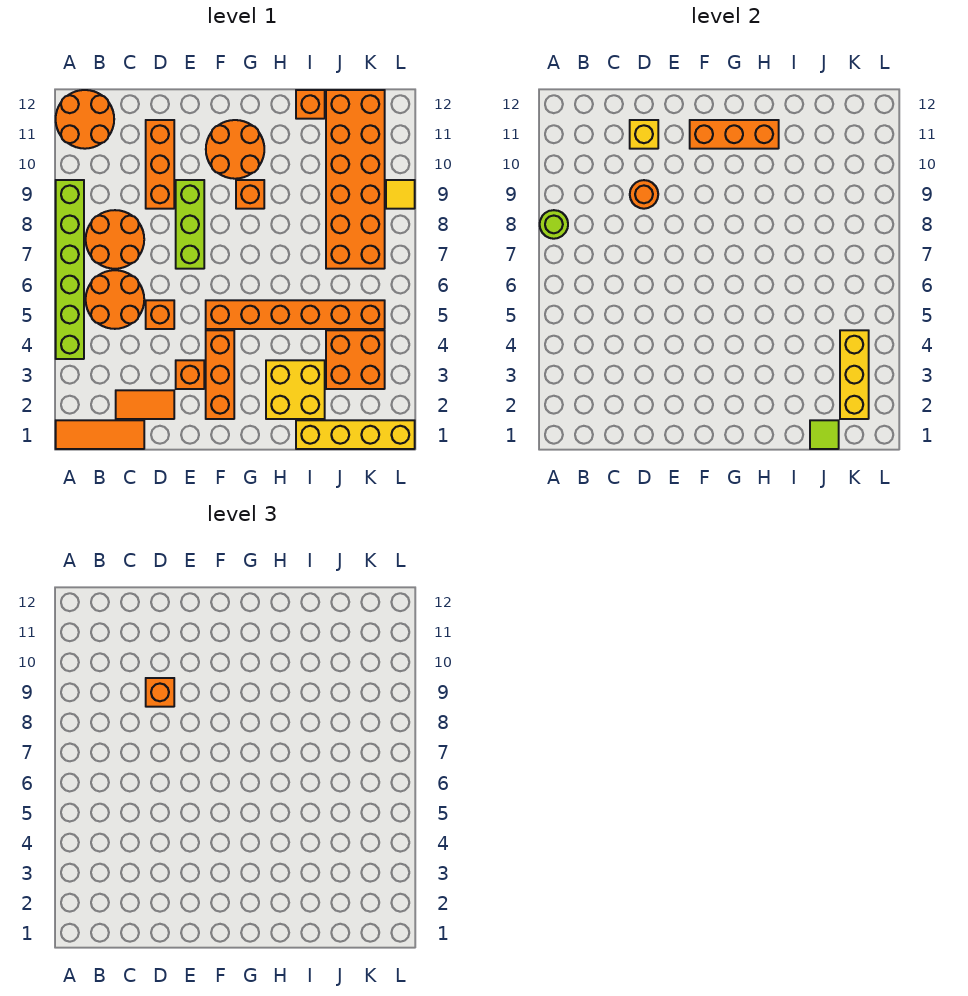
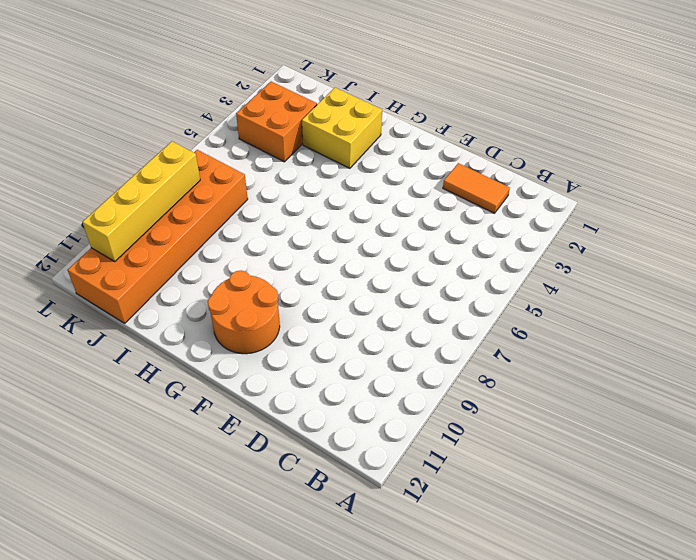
yellow 1x4 brick [83,141,200,261] -> yellow 1x4 brick turned to [296,420,415,449]
none -> orange 1x3 tile [56,420,144,449]
none -> lime 1x6 brick [56,180,84,359]
none -> orange 2x2 round brick [56,90,114,149]

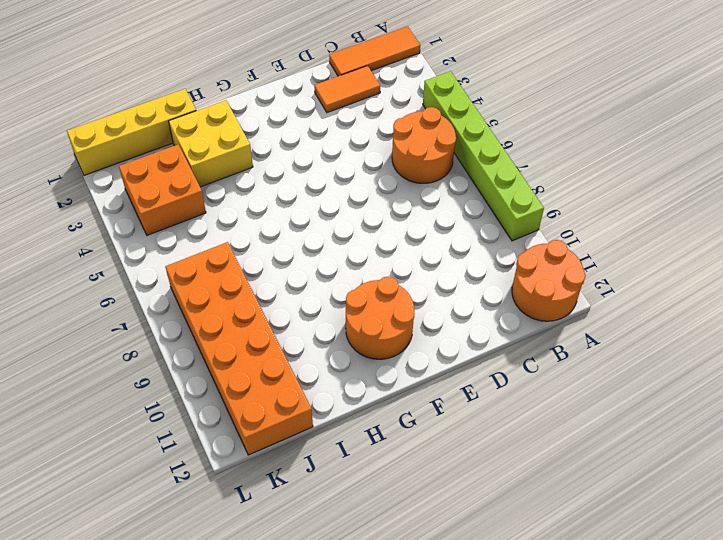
none -> orange 2x2 round brick [86,210,144,269]
none -> orange 1x1 brick [146,300,174,329]
none -> orange 1x3 brick [146,120,174,209]

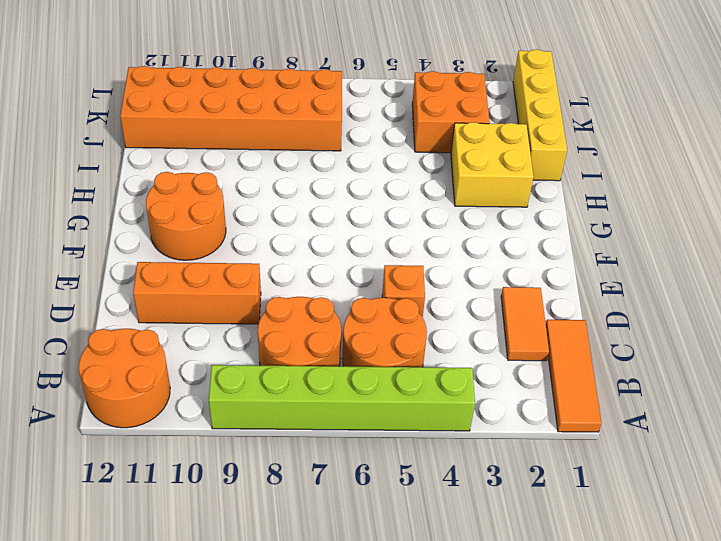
none -> orange 1x1 brick [176,360,204,389]
none -> lime 1x3 brick [176,180,204,269]
none -> orange 1x3 brick [206,330,234,419]

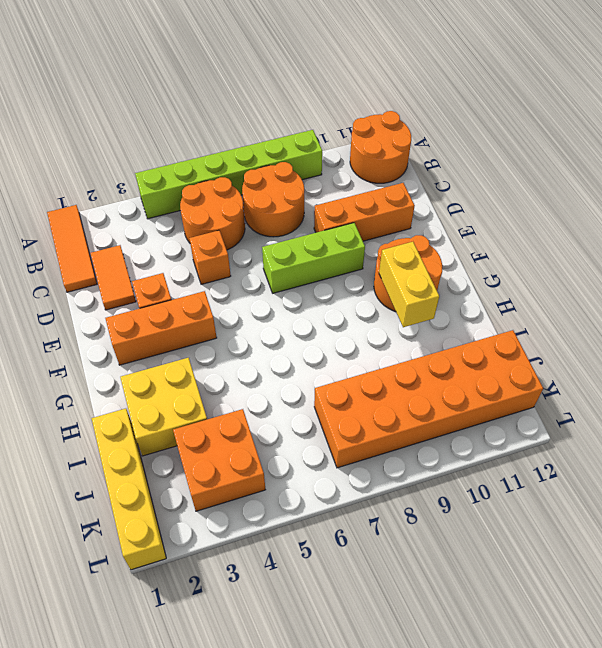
yellow 1x2 brick [379,242,439,327] -> none
none -> orange 1x6 brick [206,300,385,329]
none -> orange 1x1 brick [236,180,264,209]
none -> orange 1x1 brick [296,90,325,119]

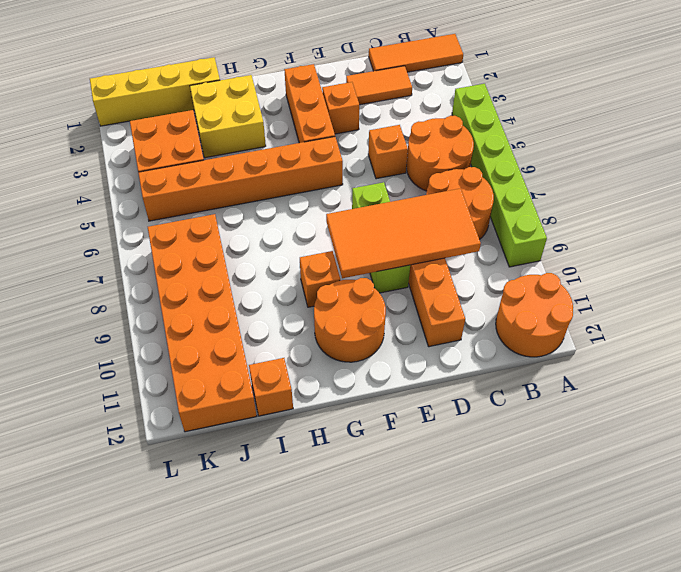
orange 2x4 tile [326,188,481,278] -> orange 1x1 round brick [630,180,658,209]
none -> yellow 1x1 tile [386,180,415,209]
none -> lime 1x1 round brick [540,210,568,239]
none -> yellow 1x1 brick [630,120,658,149]

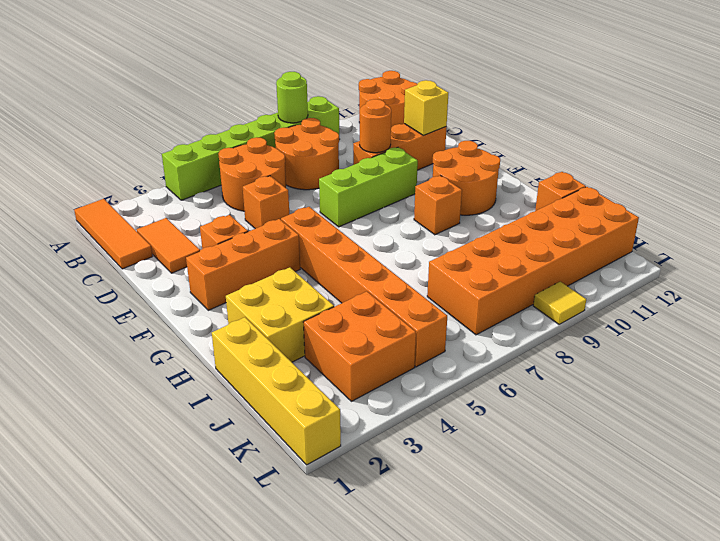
none -> orange 1x3 brick [690,120,779,149]
none -> lime 1x1 tile [810,420,839,449]
none -> yellow 1x3 brick [840,330,869,419]

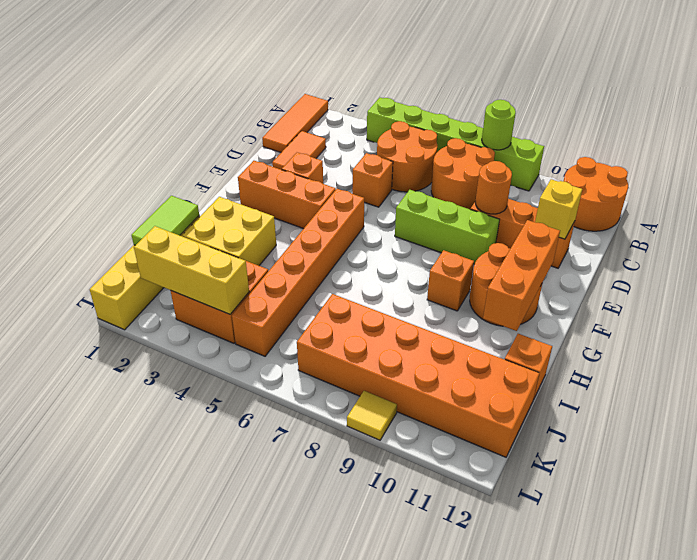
lime 1x2 tile [131,196,199,245] -> lime 1x1 tile [810,420,839,449]
none -> orange 1x1 brick [146,678,174,707]

